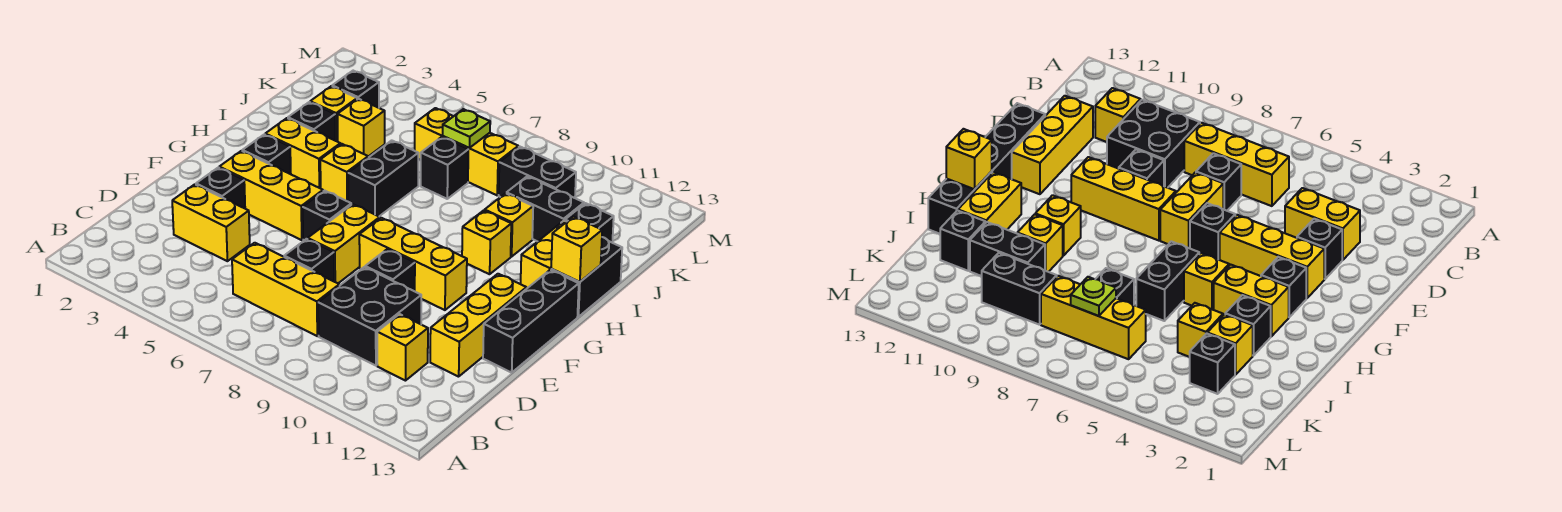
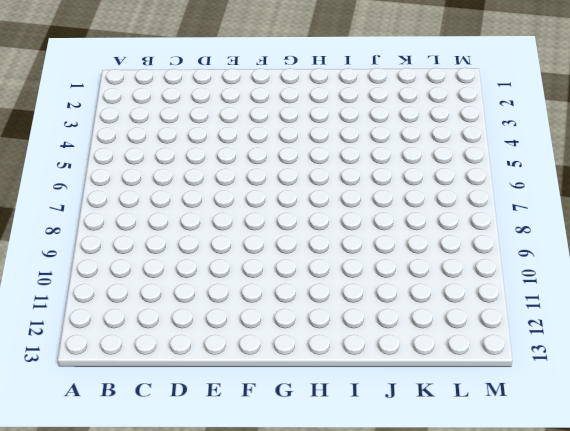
none -> yellow 1x3 brick [232,243,339,336]
none -> black 2x2 brick [318,267,421,366]
none -> yellow 1x1 brick [377,314,428,381]
none -> yellow 1x2 brick [172,184,250,261]

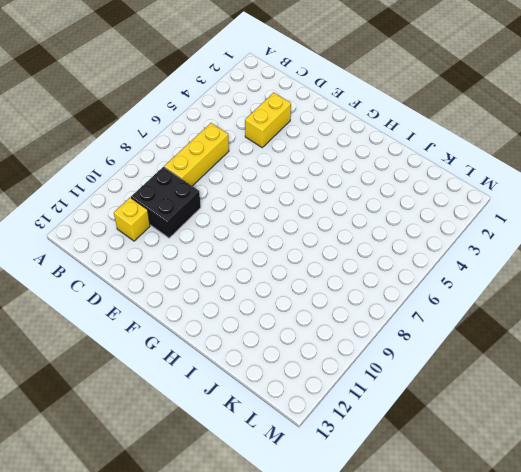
none -> black 1x1 brick [284,239,334,281]
none -> yellow 1x3 brick [430,274,526,377]
none -> black 1x1 brick [196,168,245,208]
none -> yellow 1x2 brick [308,204,380,283]

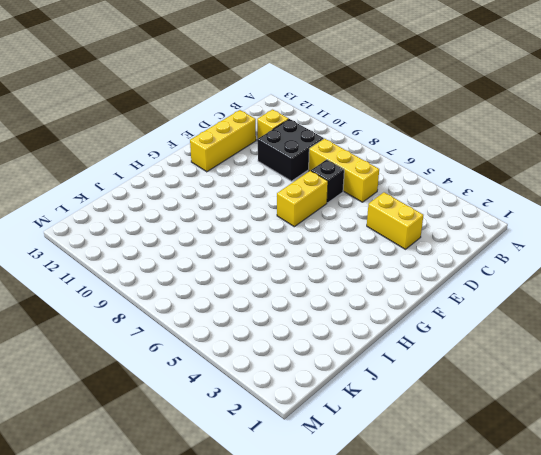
none -> black 1x1 brick [196,168,245,208]
none -> black 1x1 brick [365,249,415,291]
none -> black 1x3 brick [483,270,579,373]
none -> yellow 1x3 brick [219,151,323,240]

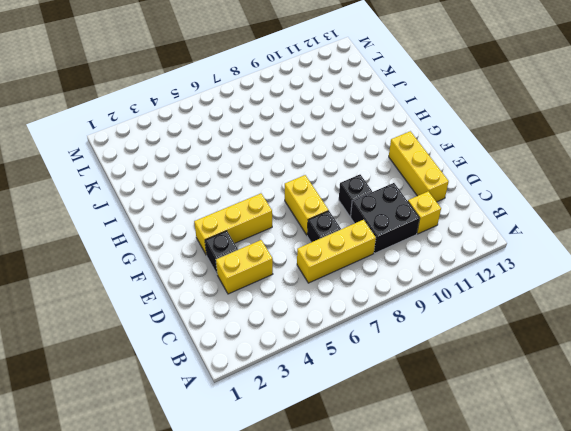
none -> black 1x3 brick [483,270,579,373]
none -> black 1x1 brick [303,191,351,241]
none -> yellow 1x3 brick [359,218,467,310]
none -> black 1x1 brick [242,134,291,174]

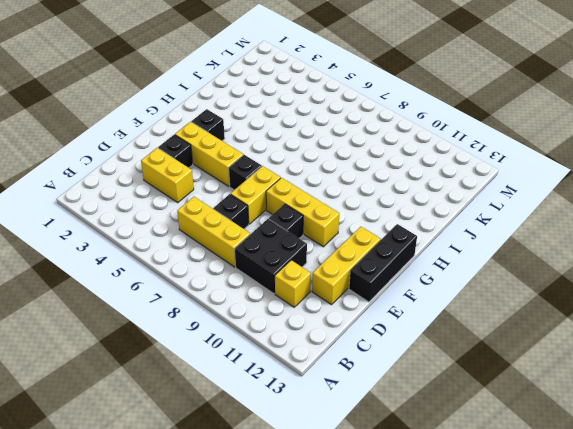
none -> yellow 1x2 brick [265,118,340,188]
none -> yellow 1x1 brick [320,144,368,201]
none -> black 1x2 brick [348,140,418,216]
none -> yellow 1x1 brick [462,210,511,274]

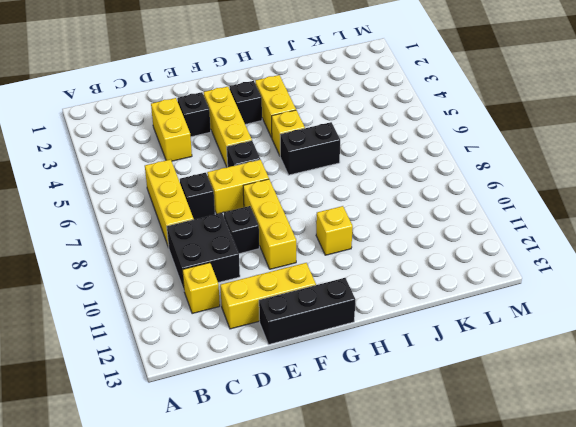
none -> yellow 1x2 brick [521,221,567,289]
none -> black 1x2 brick [551,237,622,317]
none -> black 1x1 brick [288,102,335,140]
none -> yellow 1x1 brick [485,193,533,257]

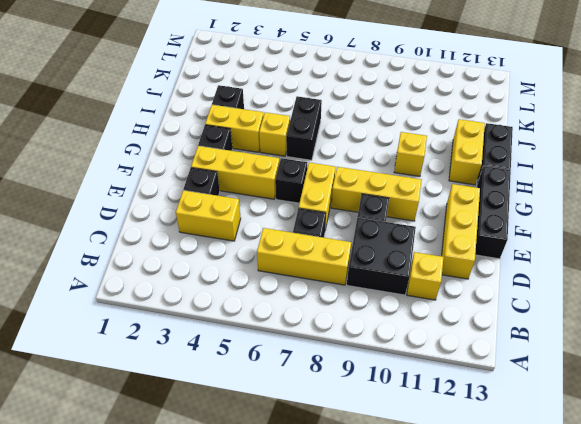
none -> yellow 1x1 brick [485,193,533,257]
none -> yellow 1x1 brick [310,86,357,142]
none -> yellow 1x1 brick [337,99,385,156]
none -> black 1x1 brick [421,137,468,199]

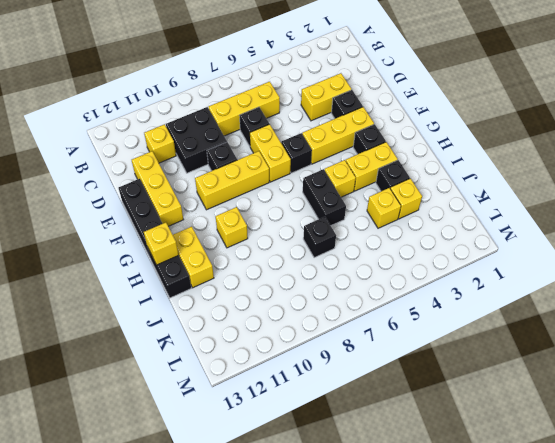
none -> yellow 1x1 brick [485,193,533,257]
none -> black 1x2 brick [507,176,584,241]
none -> black 1x1 brick [565,203,614,242]
none -> black 1x1 brick [332,71,379,108]

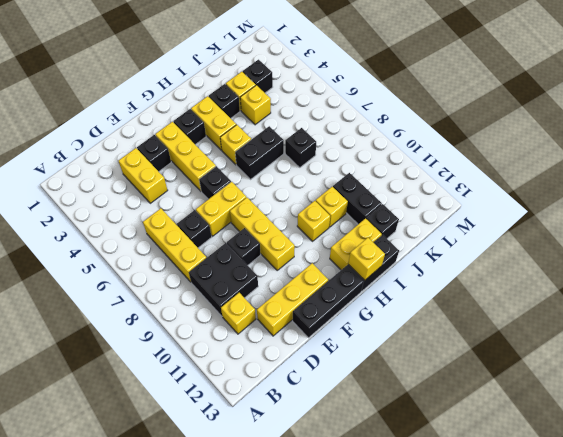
none -> yellow 1x3 brick [415,108,518,195]
none -> black 1x2 brick [499,147,576,198]
none -> lime 1x1 plate [443,109,490,148]

